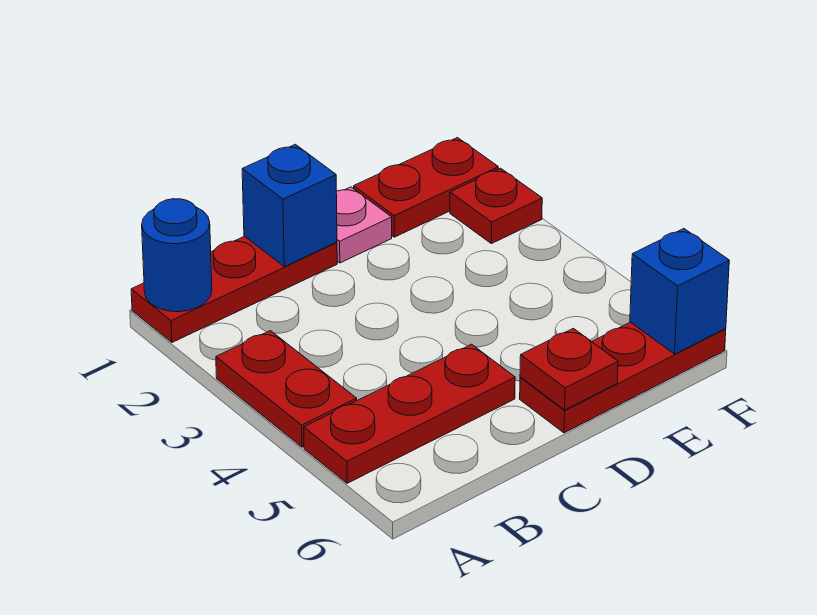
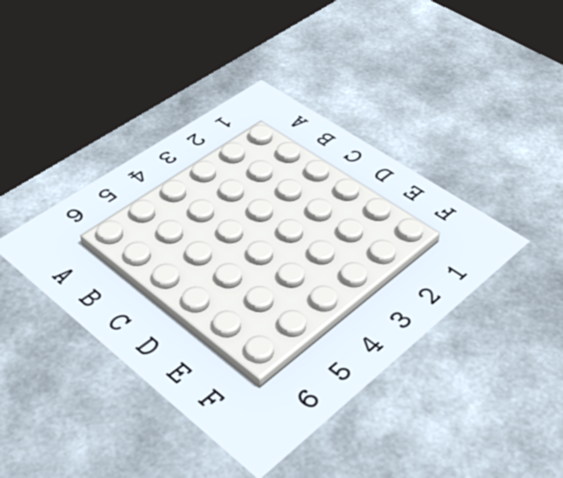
none -> red 1x3 plate [131,236,337,342]
none -> red 1x2 plate [216,331,357,447]

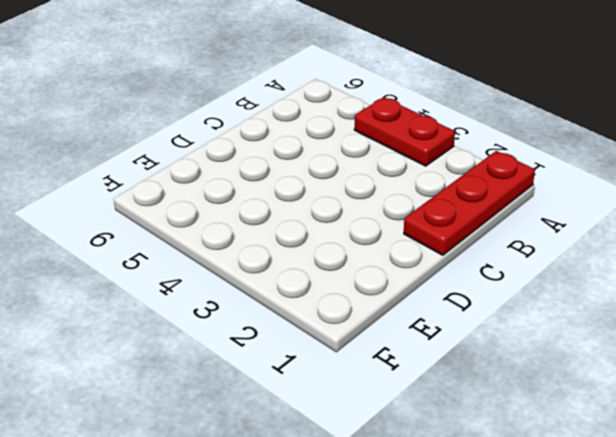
none -> red 1x3 plate [304,344,515,483]
none -> pink 1x1 plate [336,187,392,263]

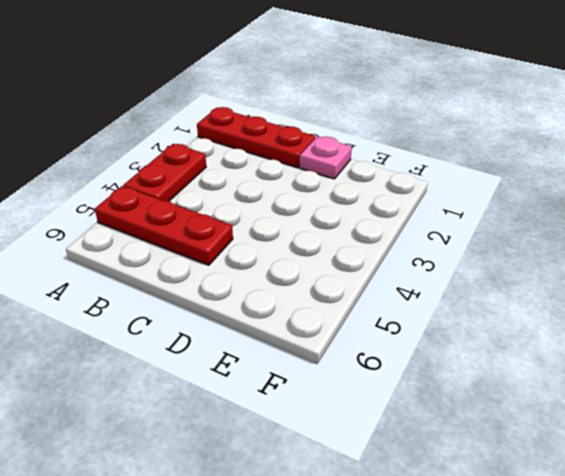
none -> red 1x3 plate [520,322,726,433]
none -> red 1x2 plate [354,138,498,237]

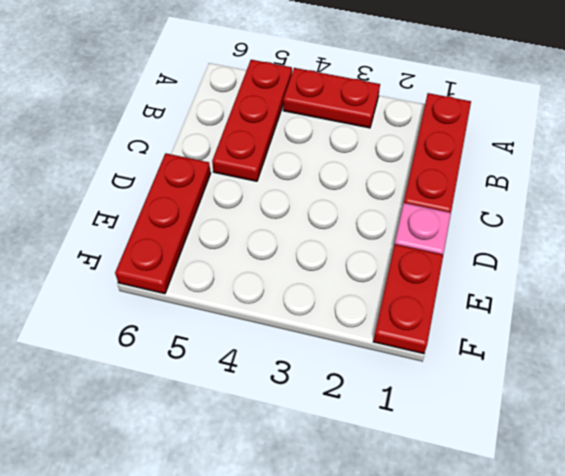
none -> red 1x1 plate [450,168,542,244]
none -> blue 1x1 round brick [142,199,212,312]

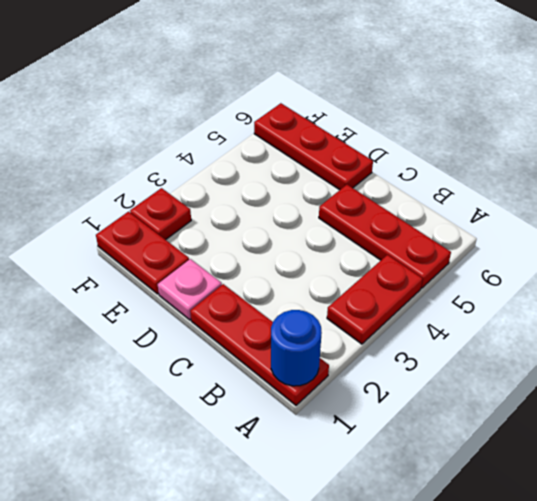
none -> blue 1x1 brick [242,144,337,267]
none -> red 1x1 plate [520,328,618,410]

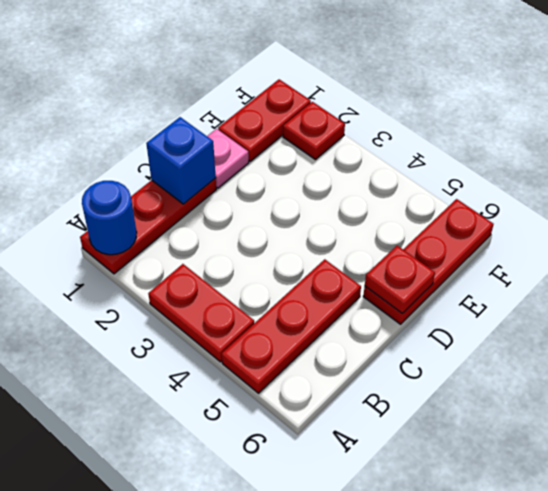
none -> blue 1x1 brick [630,229,729,354]

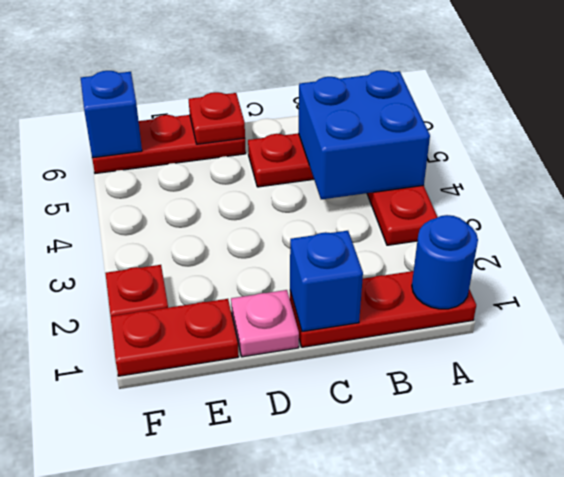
blue 2x2 brick [298,70,430,199] -> none

